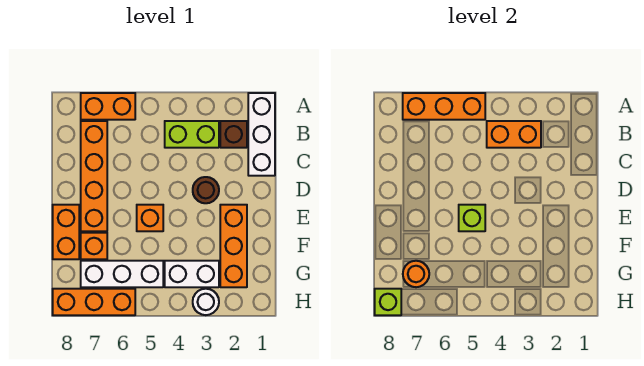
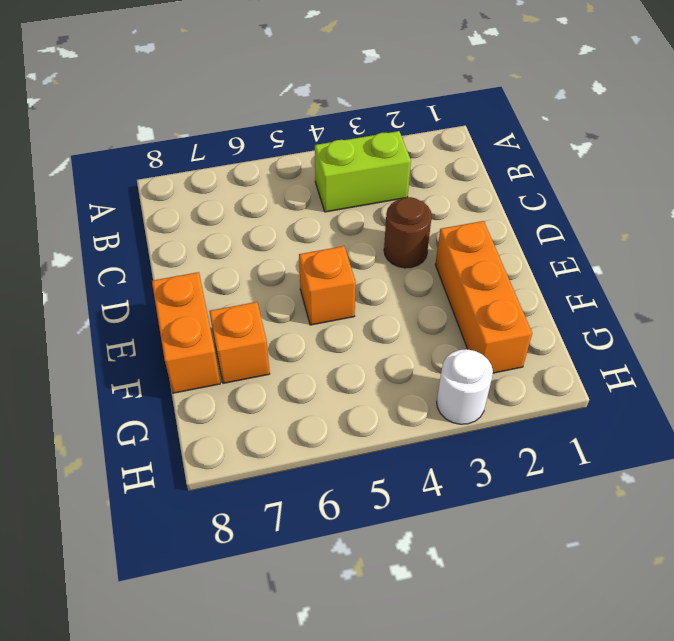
none -> white 1x3 brick [248,93,275,176]
none -> orange 1x2 brick [81,93,135,120]
none -> brown 1x1 brick [220,121,247,148]

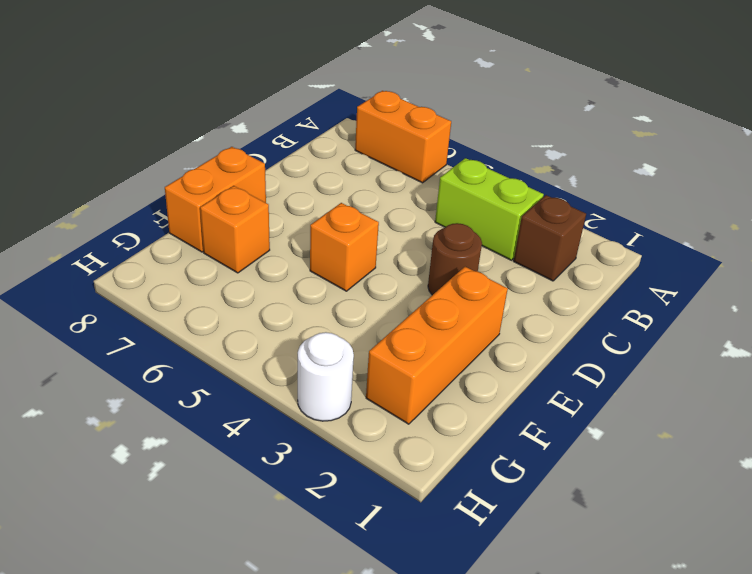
none -> white 1x3 brick [248,93,275,176]
none -> orange 1x4 brick [81,121,107,231]
none -> white 1x2 brick [165,261,219,287]

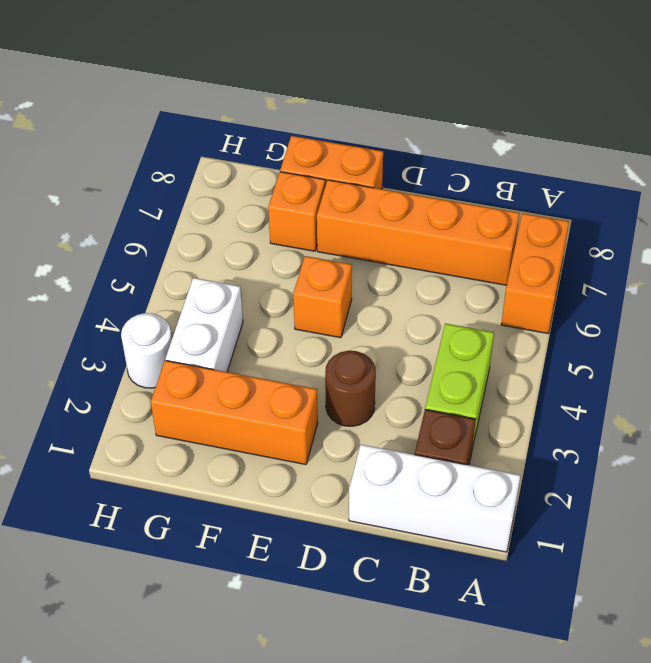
none -> white 1x3 brick [81,261,163,287]
none -> orange 1x3 brick [53,289,135,315]
none -> orange 1x3 brick [403,93,485,120]

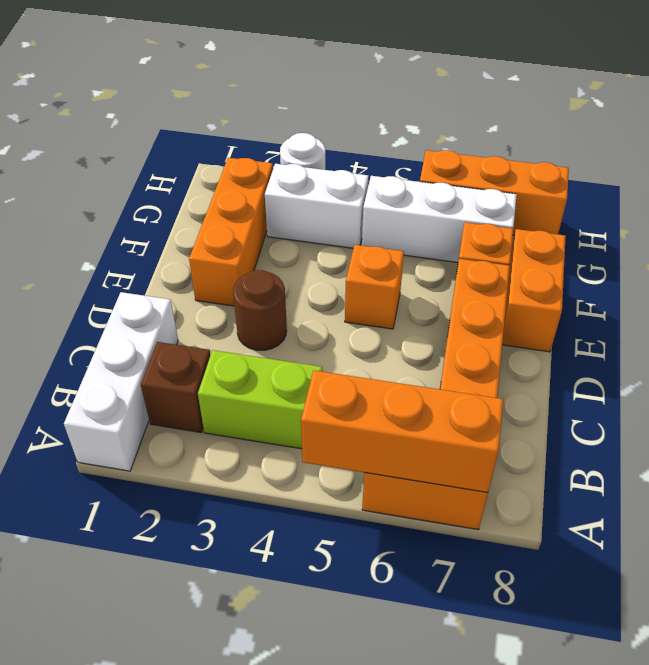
none -> orange 1x2 brick [487,121,541,148]
none -> lime 1x1 brick [459,205,485,231]
none -> orange 1x1 round brick [403,261,429,287]

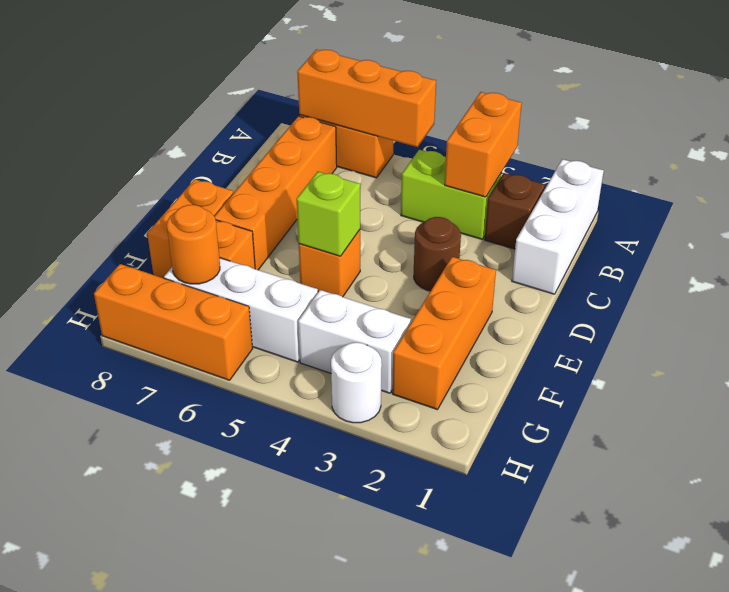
orange 1x2 brick [445,92,522,197] -> orange 1x2 brick turned to [487,121,541,148]
none -> lime 1x1 brick [375,289,401,315]

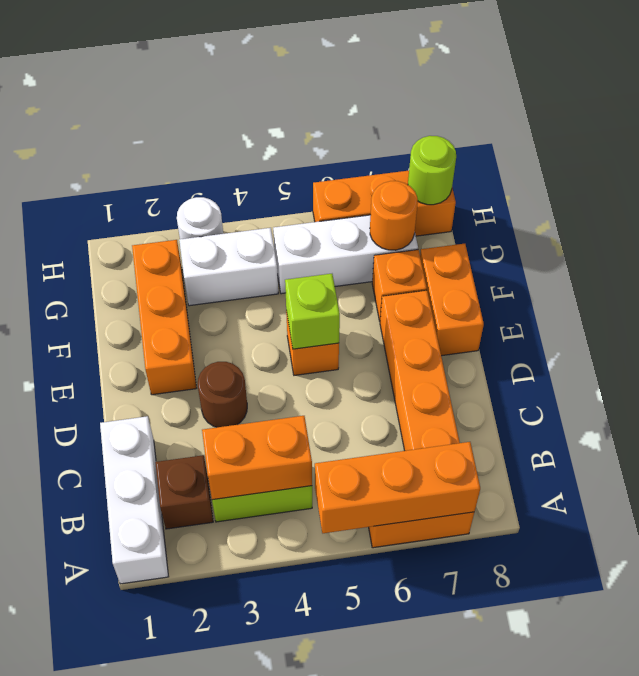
lime 1x1 round brick [408,136,456,205] -> lime 1x1 brick [375,289,401,315]

